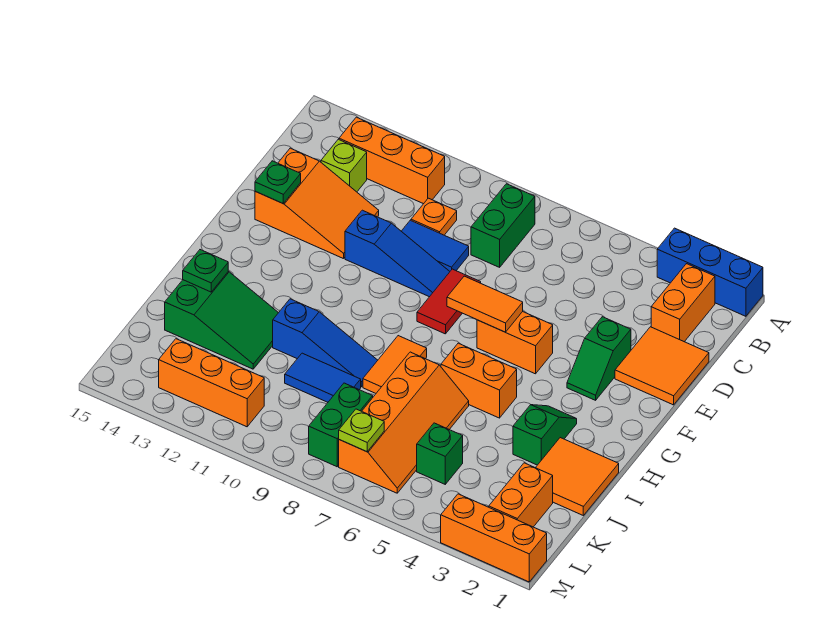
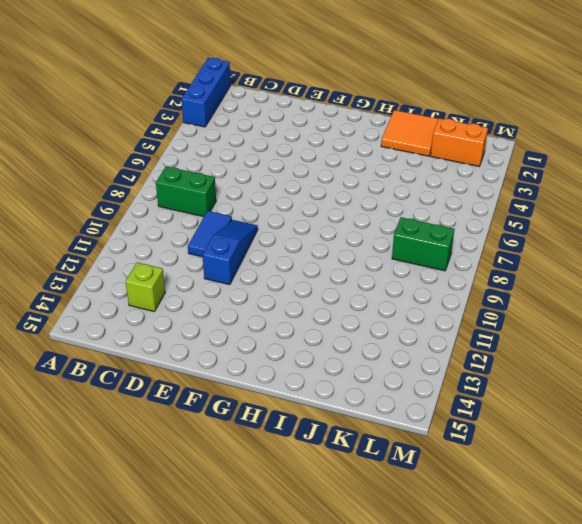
none -> orange 1x2 brick [651,264,715,342]
none -> orange 1x3 brick [339,117,445,204]
none -> orange 1x1 plate [411,198,457,235]
none -> orange 2x2 tile [615,327,709,405]

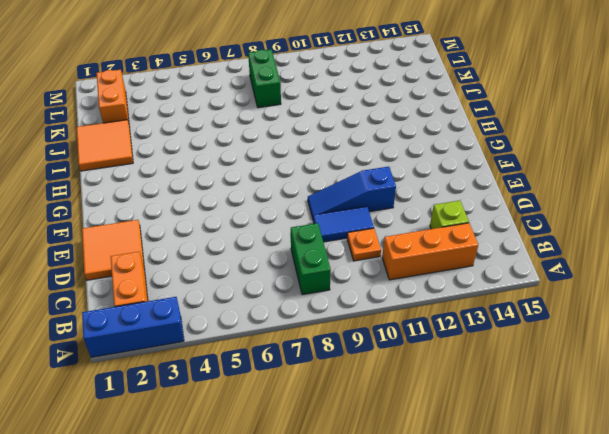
none -> orange 2x3 slope [255,148,379,259]
none -> green 1x2 slope [567,317,631,400]
none -> red 1x2 tile [417,269,481,334]
none -> orange 1x2 brick [477,312,553,374]

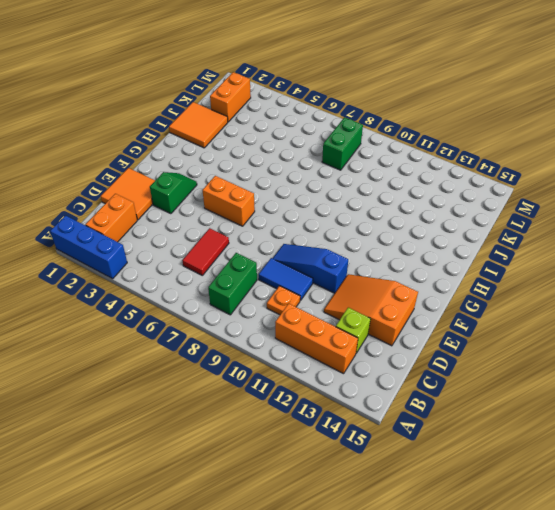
red 1x2 tile [182,228,229,275] -> red 1x2 tile moved to [417,269,481,334]
none -> green 1x2 slope [513,405,577,465]
none -> orange 1x2 brick [441,343,517,418]
none -> orange 1x2 tile [363,336,427,393]
none -> orange 2x4 slope [339,352,469,493]

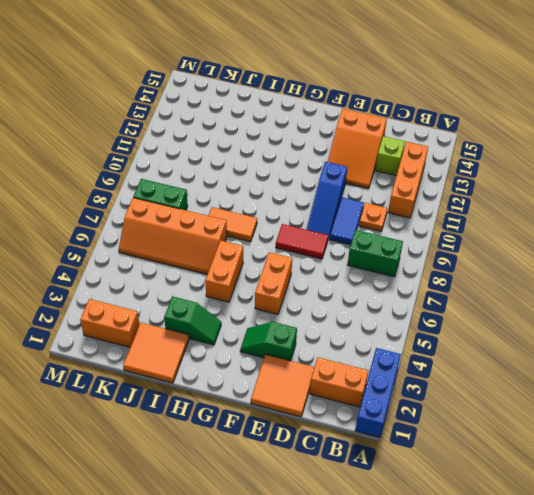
none -> blue 1x3 slope [273,299,378,387]
none -> green 2x3 slope [165,271,278,369]
none -> blue 1x2 tile [285,353,361,402]
none -> green 1x1 brick [417,423,463,484]

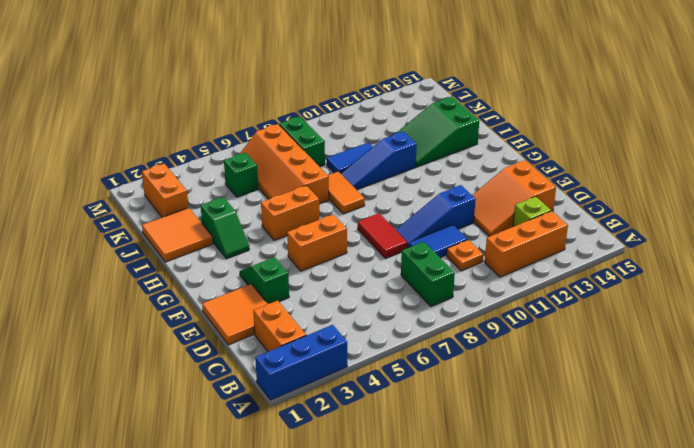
none -> orange 1x3 brick [159,339,264,427]
none -> orange 1x3 brick [441,494,547,582]
none -> green 1x1 plate [255,161,301,203]
none -> orange 1x2 tile [447,276,523,332]

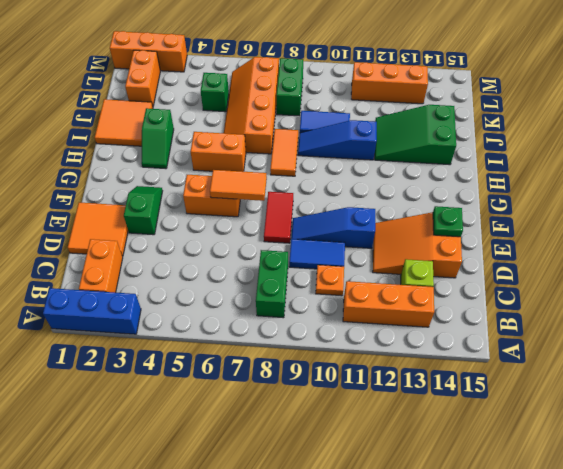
none -> green 1x1 plate [183,250,228,292]
none -> lime 1x1 plate [339,409,384,452]

